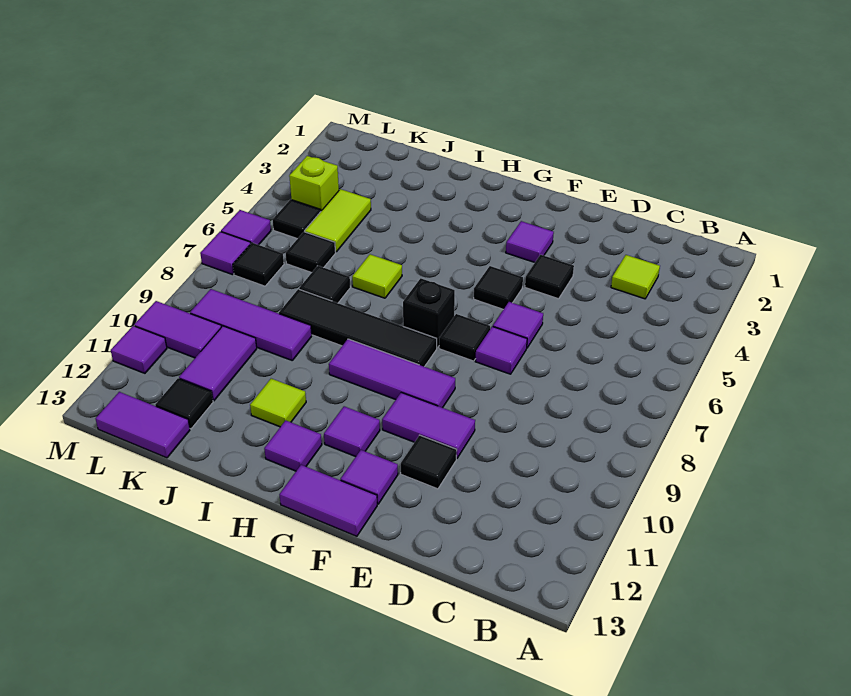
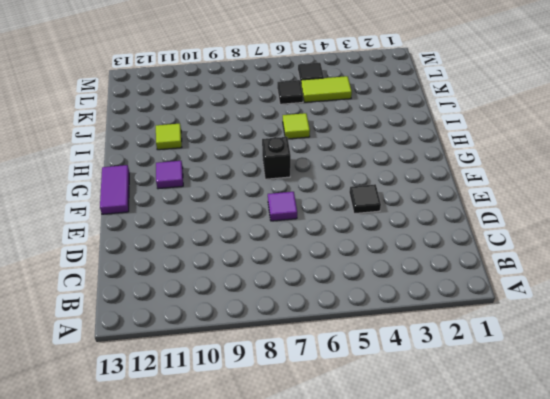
none -> lime 1x1 tile [611,255,660,299]
none -> purple 1x1 tile [493,302,543,348]
none -> purple 1x2 tile [382,393,475,458]
none -> black 1x1 tile [401,435,457,489]

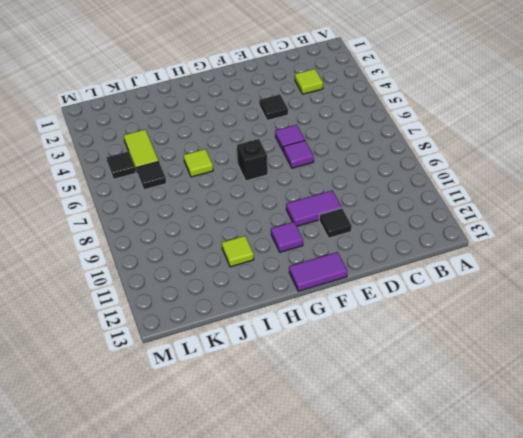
none -> purple 1x1 tile [506,221,554,262]
none -> black 1x1 tile [474,266,523,309]
none -> black 1x1 tile [439,314,490,361]
none -> purple 1x3 tile [329,339,455,408]

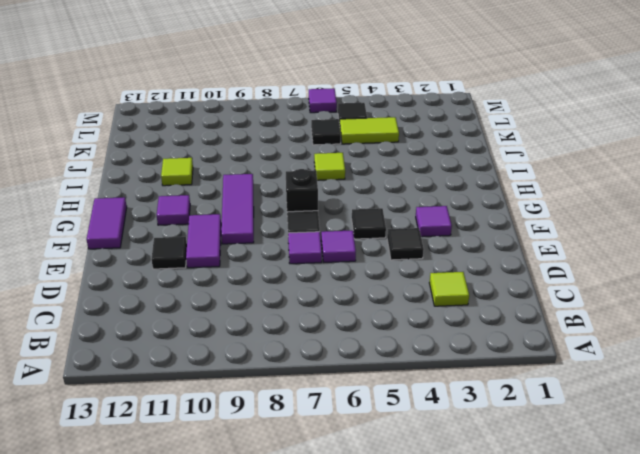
none -> purple 1x1 tile [341,450,398,504]
none -> black 1x4 tile [279,289,437,367]
none -> purple 1x1 tile [264,420,322,471]
none -> black 1x1 tile [299,266,350,303]

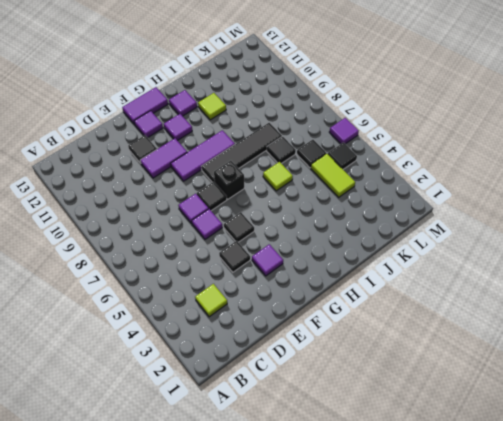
none -> purple 1x3 tile [190,289,312,360]
none -> purple 1x2 tile [179,326,257,401]
none -> black 1x1 tile [155,378,213,429]
none -> purple 1x2 tile [96,392,190,458]

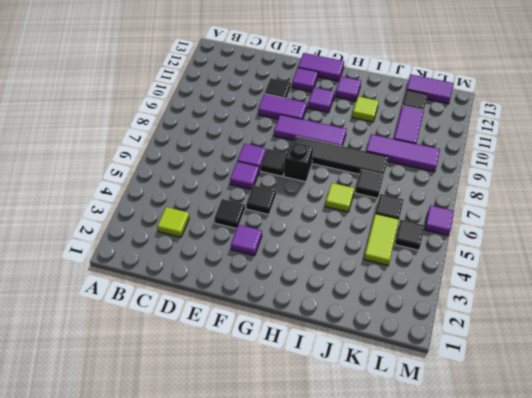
none -> lime 1x1 brick [289,156,339,211]
none -> black 1x1 tile [233,243,284,286]
none -> purple 1x2 tile [134,301,221,358]
none -> purple 1x1 tile [200,232,251,274]

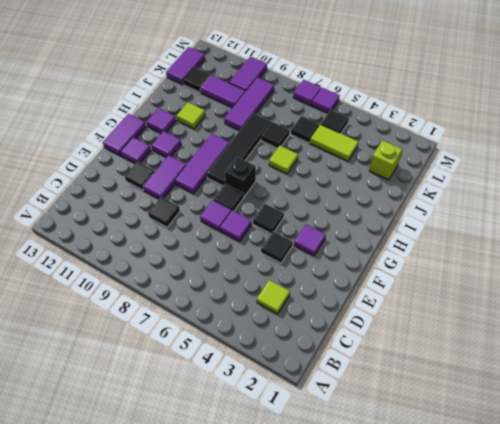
black 1x1 tile [148,197,180,227] -> black 1x1 tile moved to [233,243,284,286]
lime 1x1 brick [369,140,402,180] -> lime 1x1 brick moved to [289,156,339,211]
none -> purple 1x1 tile [111,326,167,373]

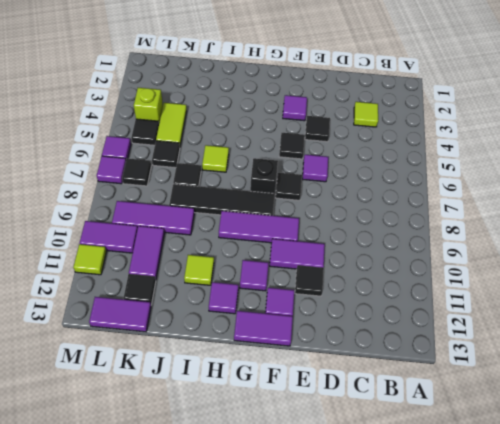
lime 1x1 tile [73,244,106,275] -> purple 1x1 tile [111,326,167,373]
none -> purple 1x1 tile [475,326,527,374]

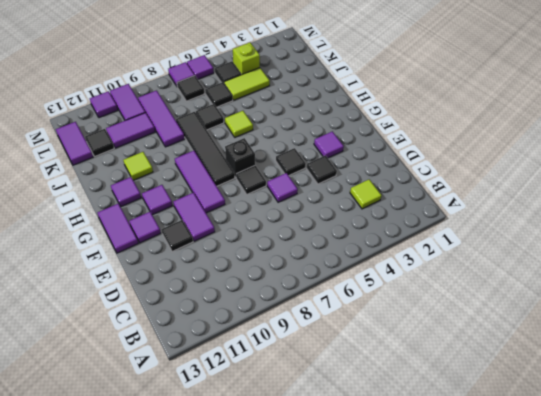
none -> purple 1x1 tile [475,326,527,374]

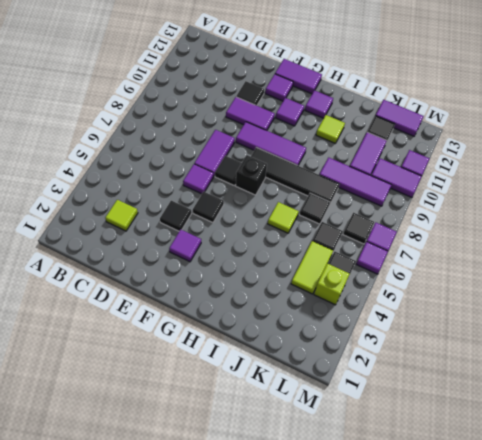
purple 1x2 tile [194,130,235,176] -> purple 1x1 tile [475,326,527,374]

